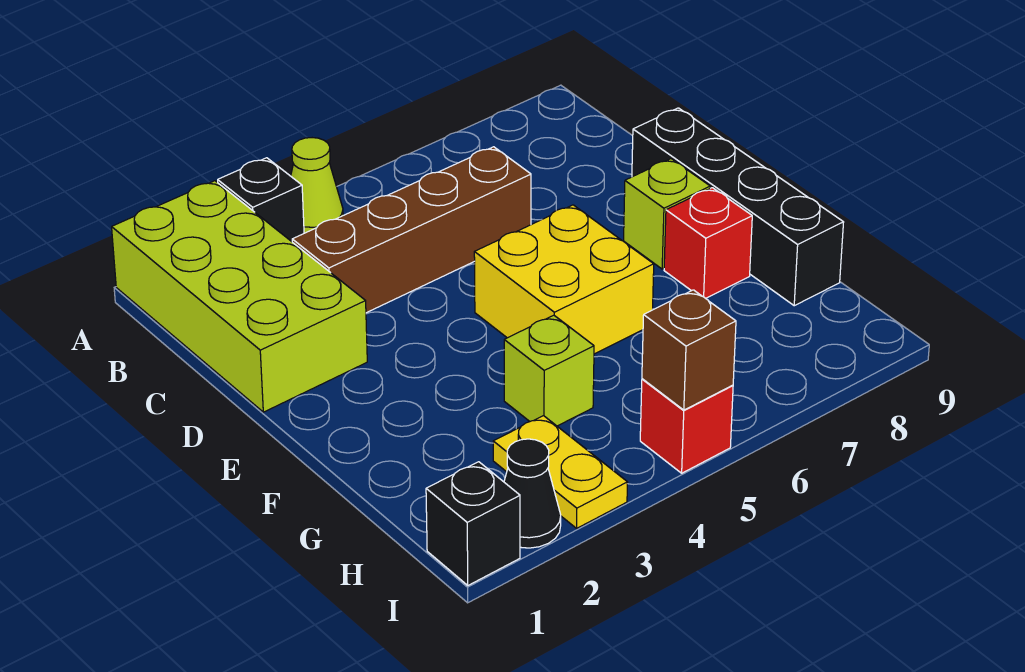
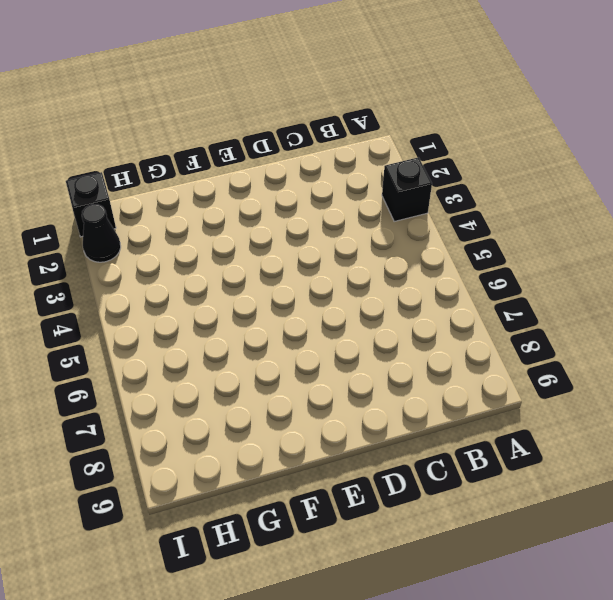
none -> lime 2x4 brick [112,181,367,412]
none -> lime 1x1 cone [291,138,343,233]
none -> brown 1x4 brick [292,147,531,313]

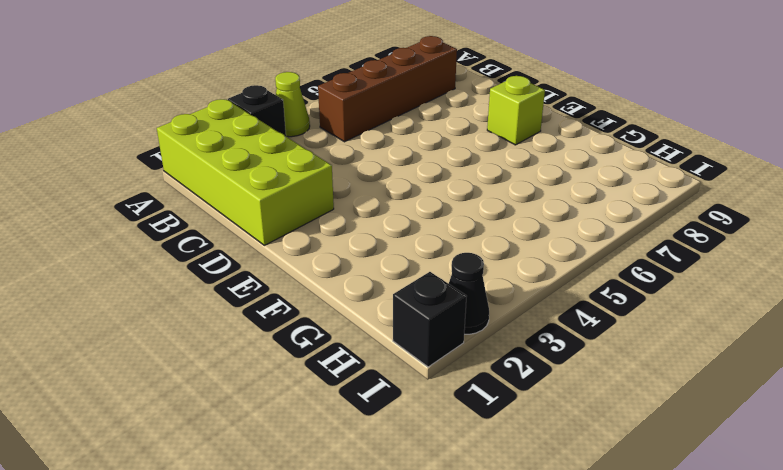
brown 1x4 brick [318,36,457,142] -> brown 1x4 brick moved to [292,147,531,313]
none -> black 1x4 brick [632,108,844,306]
none -> yellow 2x2 brick [474,205,654,354]
none -> red 1x1 brick [664,188,752,298]

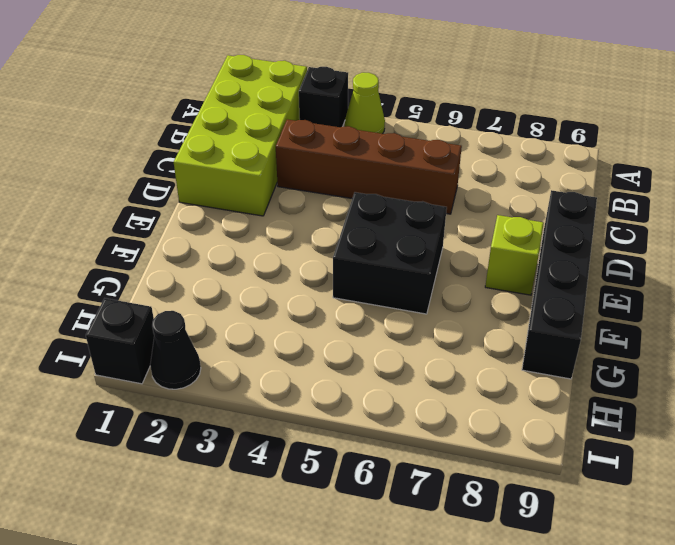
black 2x2 brick [333,192,447,314] -> yellow 2x2 brick [474,205,654,354]
none -> red 1x1 brick [664,188,752,298]
none -> lime 1x1 brick [504,315,594,426]
none -> yellow 1x2 plate [493,416,628,528]

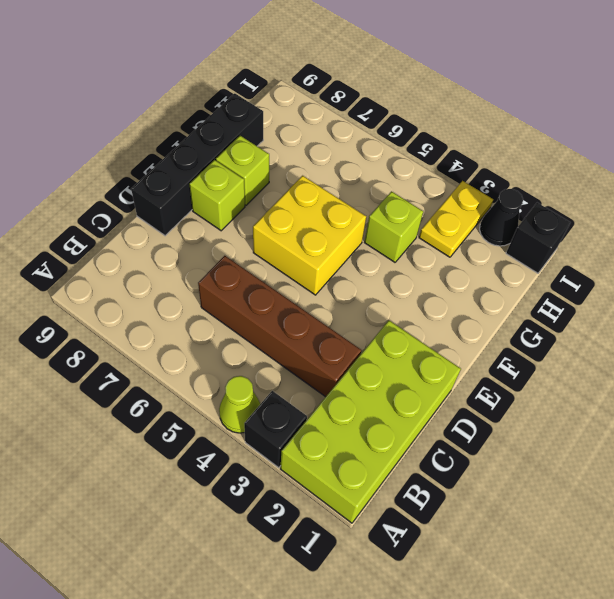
lime 1x1 brick [216,136,269,205] -> red 1x1 brick [664,188,752,298]
none -> red 1x1 brick [640,379,733,473]
none -> brown 1x1 brick [642,290,736,410]

